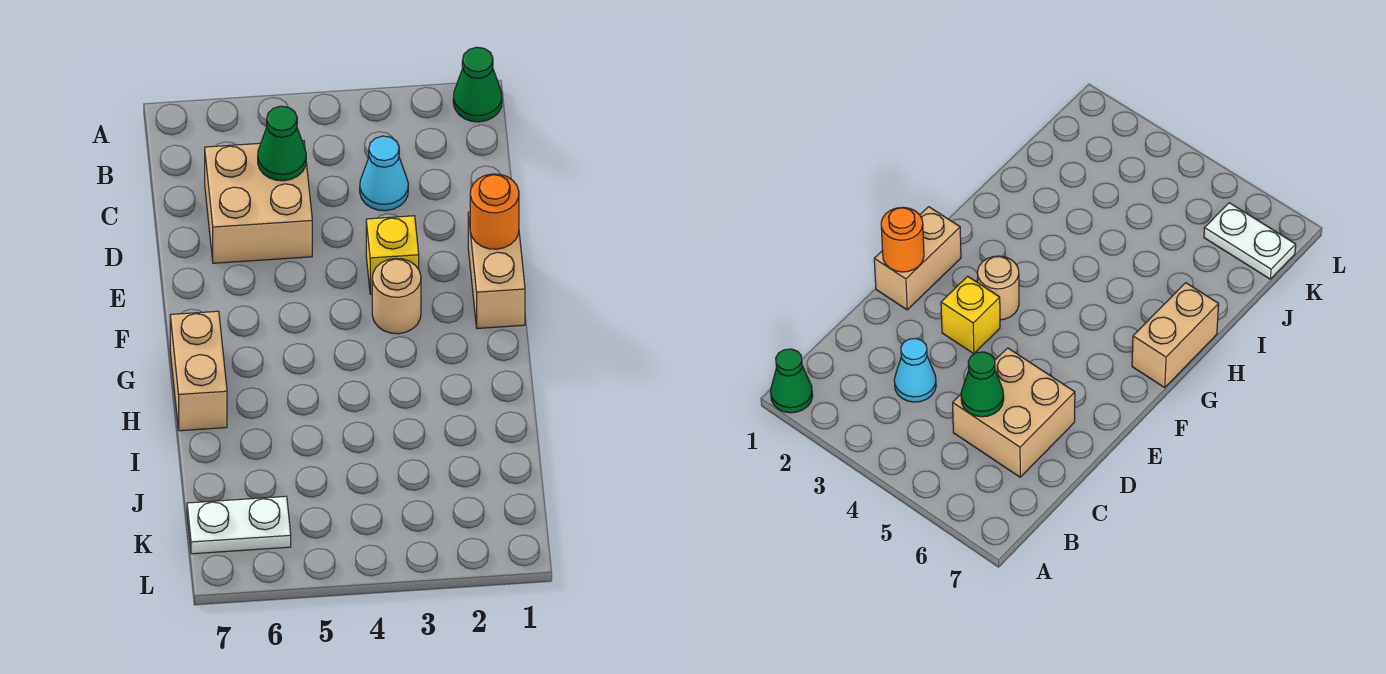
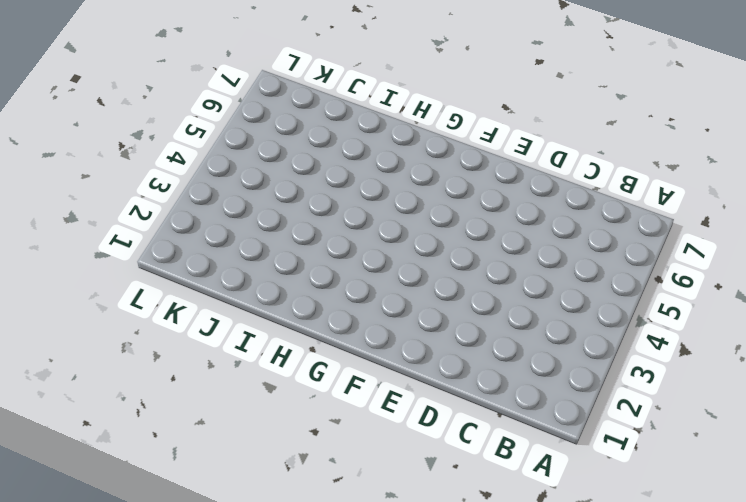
none -> green 1x1 cone [453,47,502,122]
none -> cyan 1x1 cone [360,136,408,211]

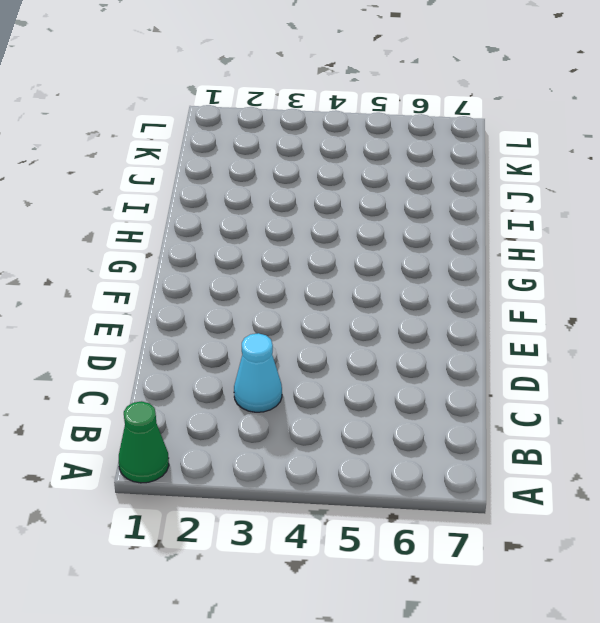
none -> tan 2x2 brick [205,141,312,263]
none -> tan 1x2 brick [468,212,525,328]

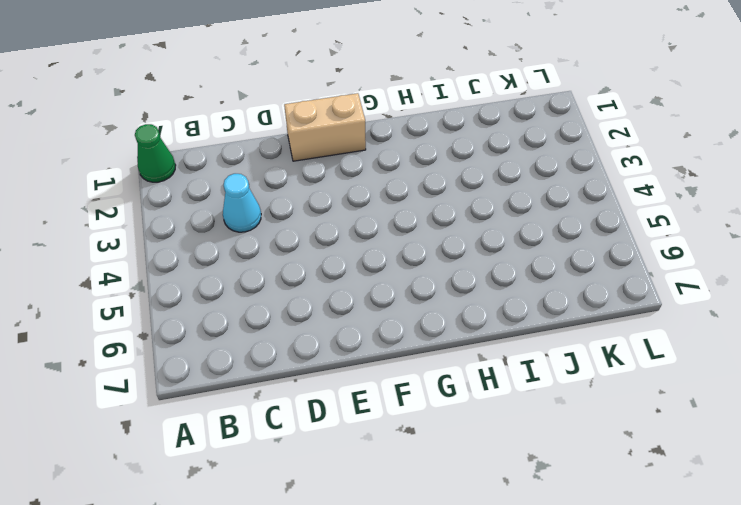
none -> tan 2x2 brick [205,141,312,263]
none -> yellow 1x1 brick [366,216,419,294]

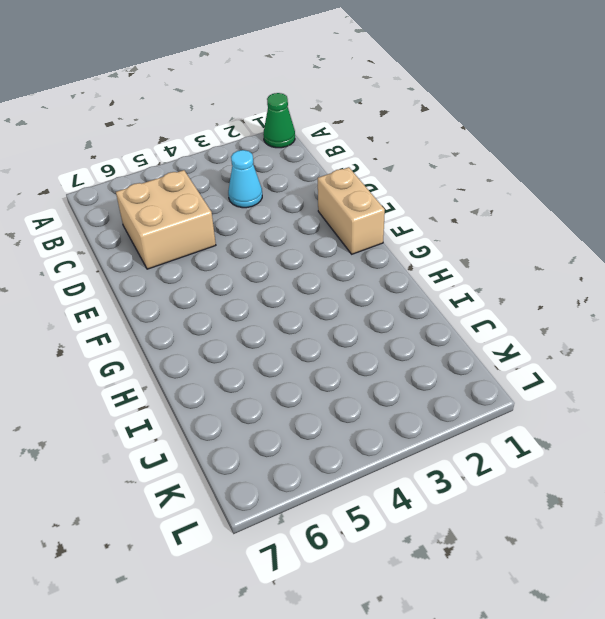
none -> yellow 1x1 brick [366,216,419,294]
none -> tan 1x1 round brick [372,258,421,334]

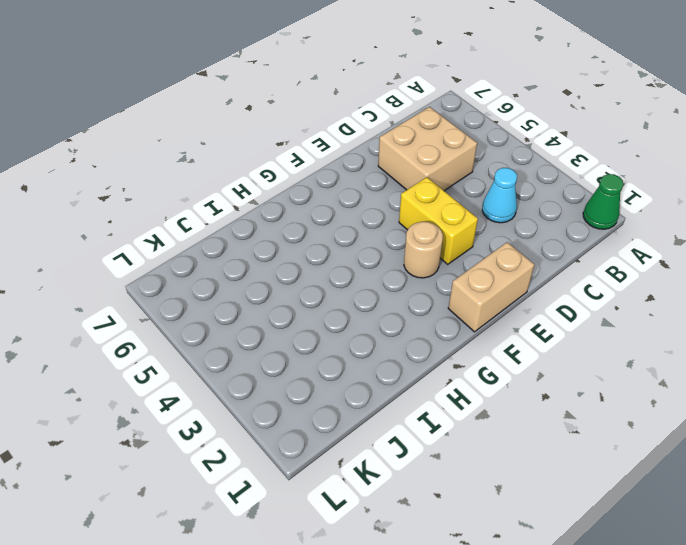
yellow 1x2 brick [399,177,478,264] -> yellow 1x1 brick [366,216,419,294]
none -> tan 1x2 brick [170,311,227,431]
none -> white 1x2 plate [187,496,291,554]

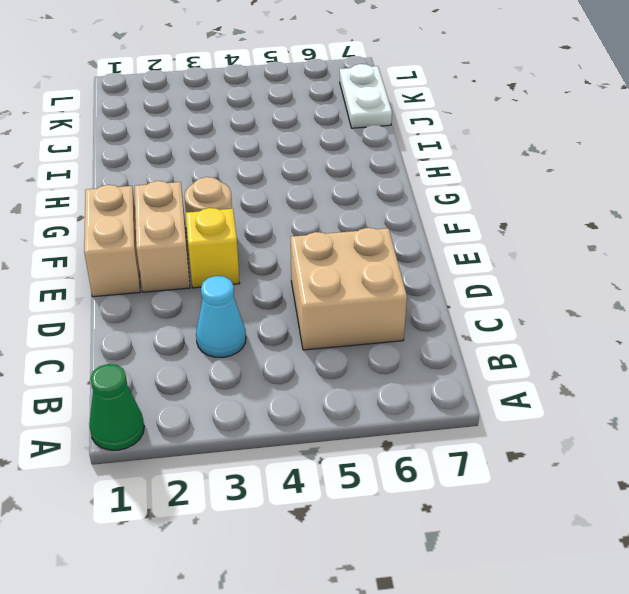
tan 1x2 brick [135,181,190,292] -> tan 1x2 brick moved to [170,311,227,431]
white 1x2 plate [340,64,392,128] -> white 1x2 plate turned to [187,496,291,554]
none -> green 1x1 cone [258,106,306,181]
none -> orange 1x1 round brick [470,174,519,249]

